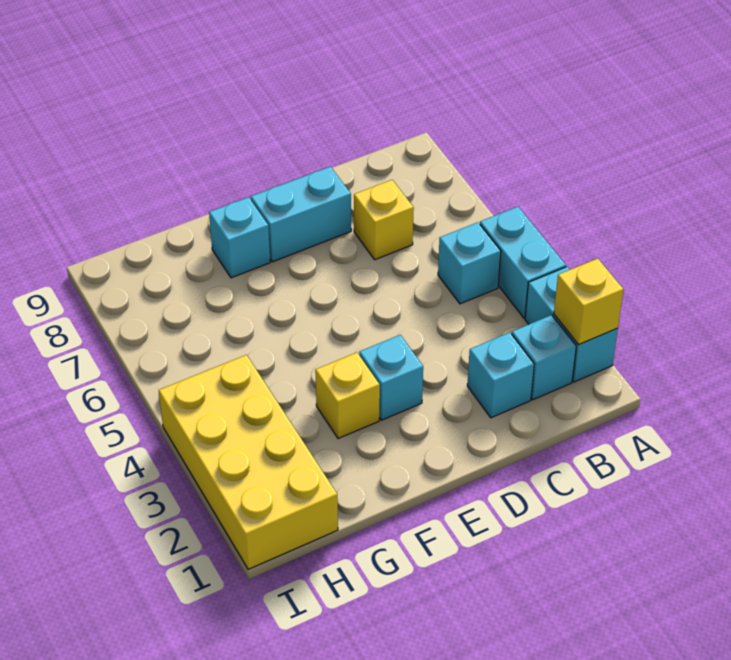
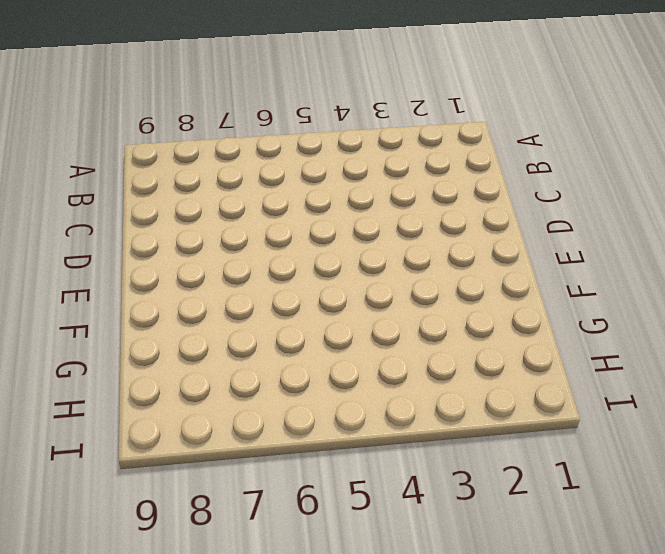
none -> cyan 1x2 brick [525,267,618,382]
none -> cyan 1x2 brick [480,207,566,318]
none -> cyan 1x1 brick [512,315,576,400]

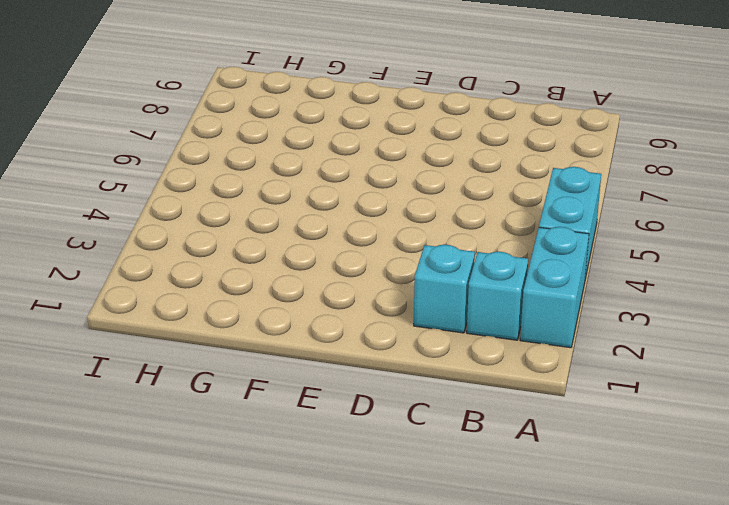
none -> cyan 1x1 brick [438,222,501,304]
none -> yellow 1x1 brick [354,180,414,260]
none -> cyan 1x2 brick [251,167,351,262]

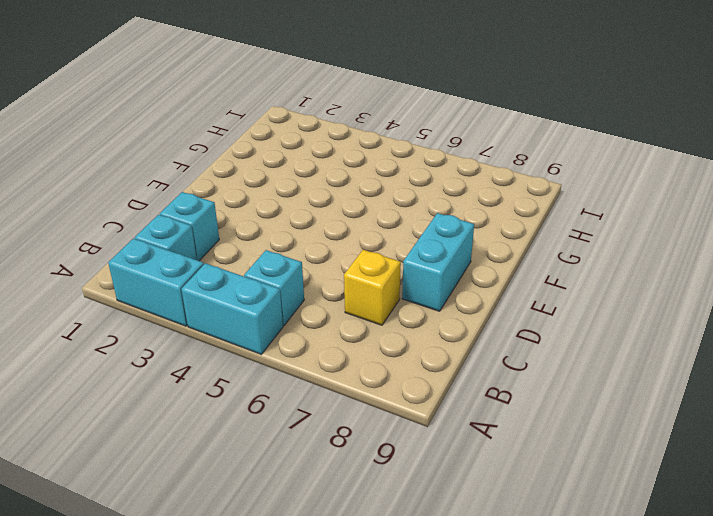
none -> cyan 1x1 brick [359,335,423,420]
none -> yellow 1x1 brick [315,353,380,439]
none -> cyan 1x1 brick [209,197,270,278]

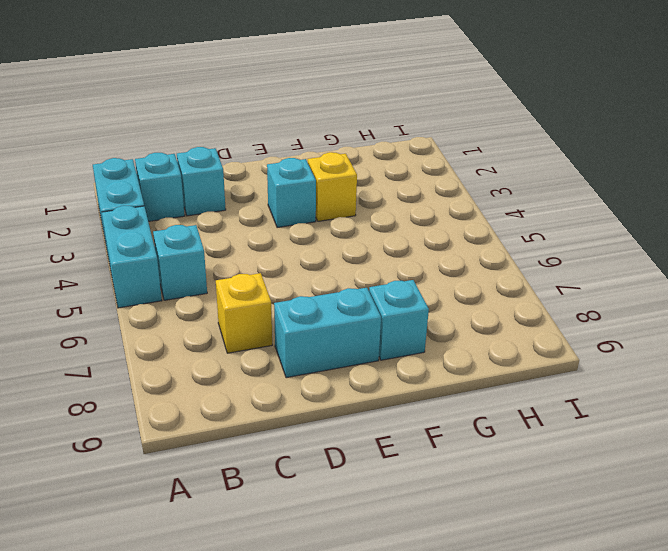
none -> yellow 2x4 brick [159,355,338,569]
none -> yellow 1x1 brick [554,259,624,345]

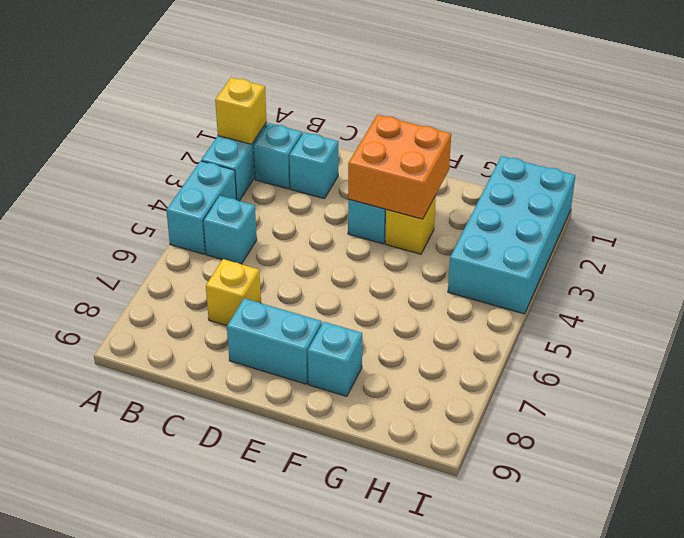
orange 2x2 brick [348,115,451,219] -> none
cyan 2x4 brick [448,156,575,314] -> yellow 2x4 brick [159,355,338,569]

